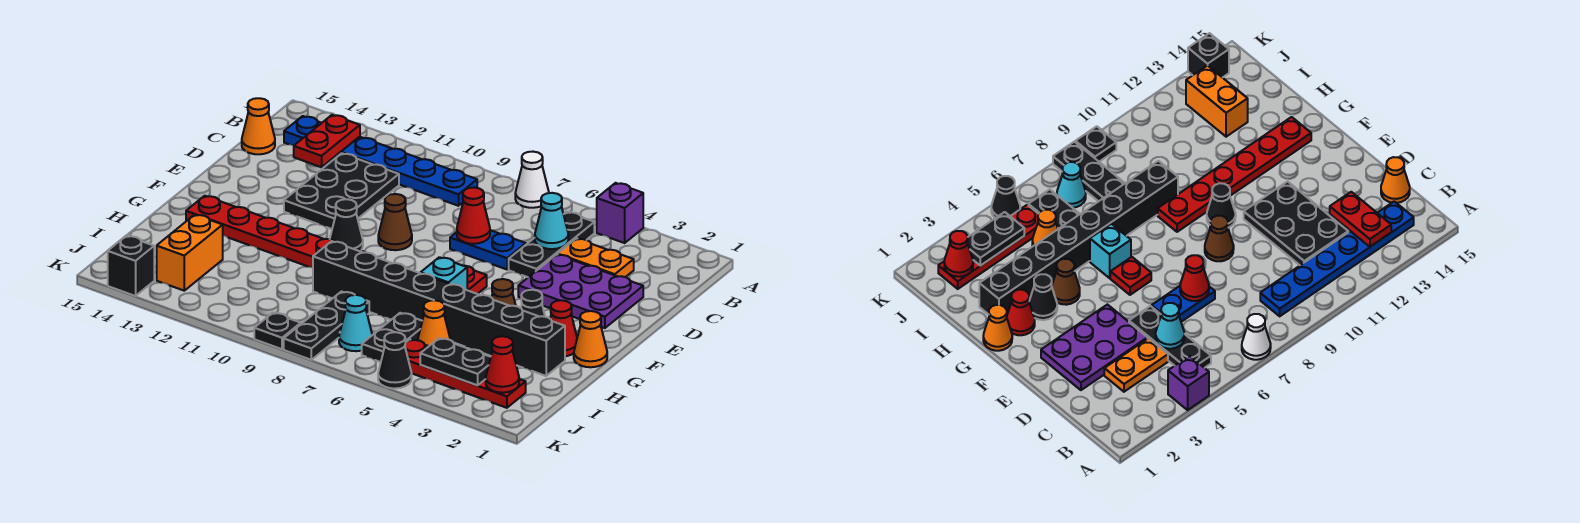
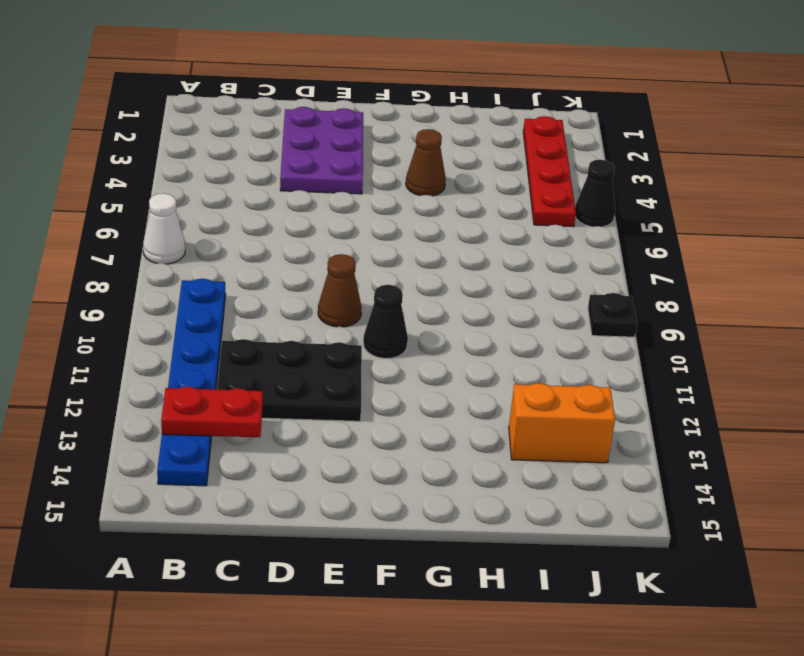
none -> purple 1x1 brick [597,183,643,243]
none -> black 1x3 plate [509,212,594,277]
none -> orange 1x2 plate [558,238,634,277]
none -> orange 1x1 cone [242,98,275,154]

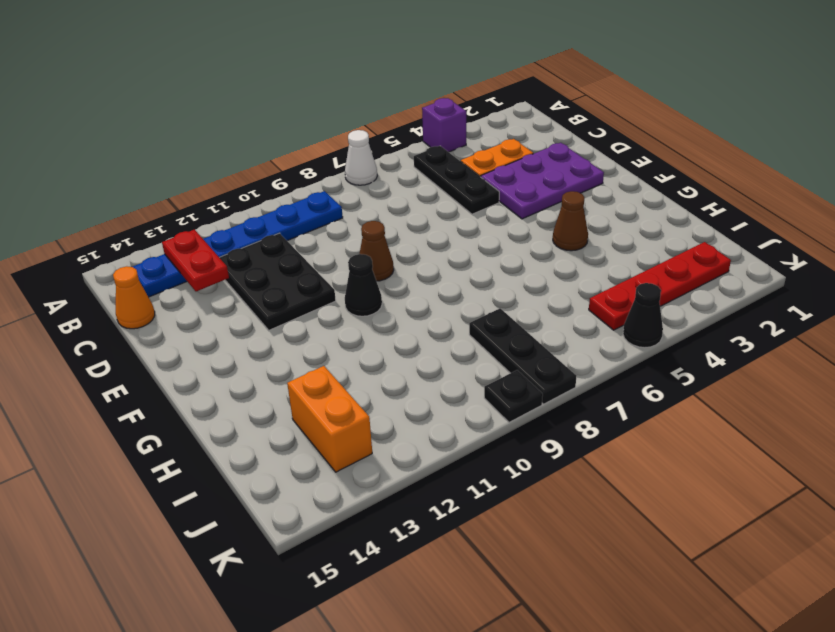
none -> blue 1x2 plate [450,230,526,269]
none -> red 1x1 plate [465,266,487,294]
none -> orange 1x1 cone [574,311,607,367]
none -> red 1x1 cone [550,300,577,356]

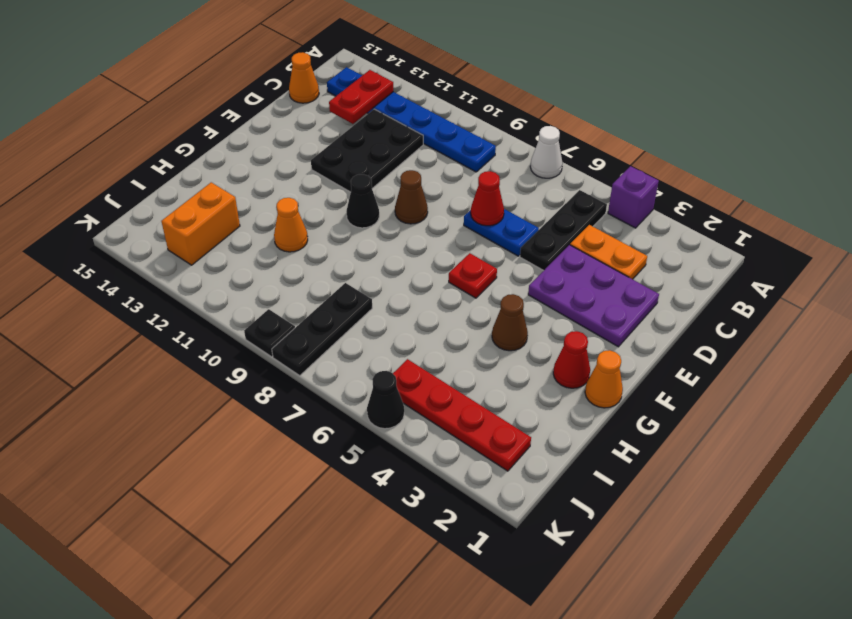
orange 1x1 cone [274,198,308,252] -> orange 1x1 cone moved to [418,300,450,346]
none -> black 1x1 cone [521,290,545,317]
none -> cyan 1x1 brick [421,257,467,290]
none -> red 1x6 plate [186,196,365,268]
none -> black 1x8 brick [313,241,565,376]

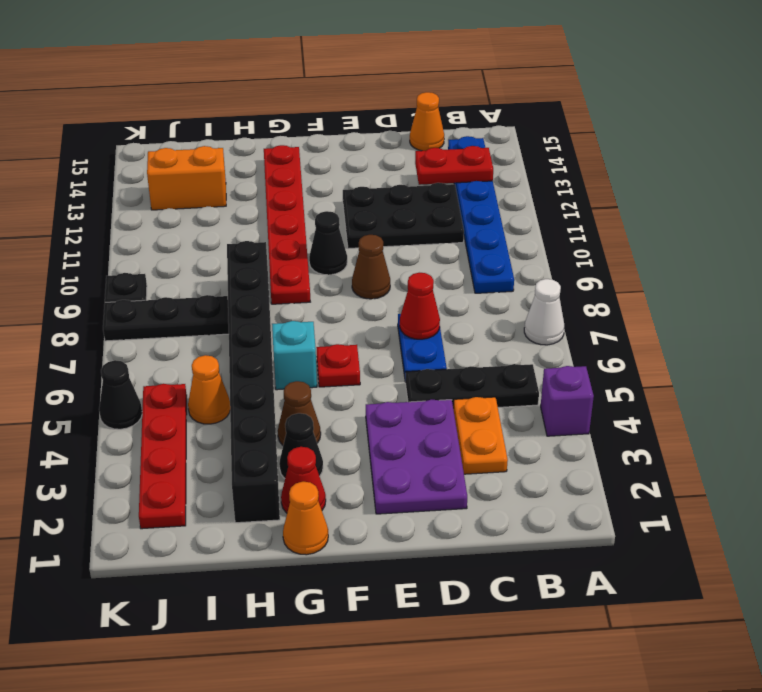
none -> black 1x2 plate [362,313,422,362]
none -> cyan 1x1 cone [339,295,372,351]
none -> black 1x1 brick [108,236,154,296]
none -> cyan 1x1 cone [535,193,568,249]

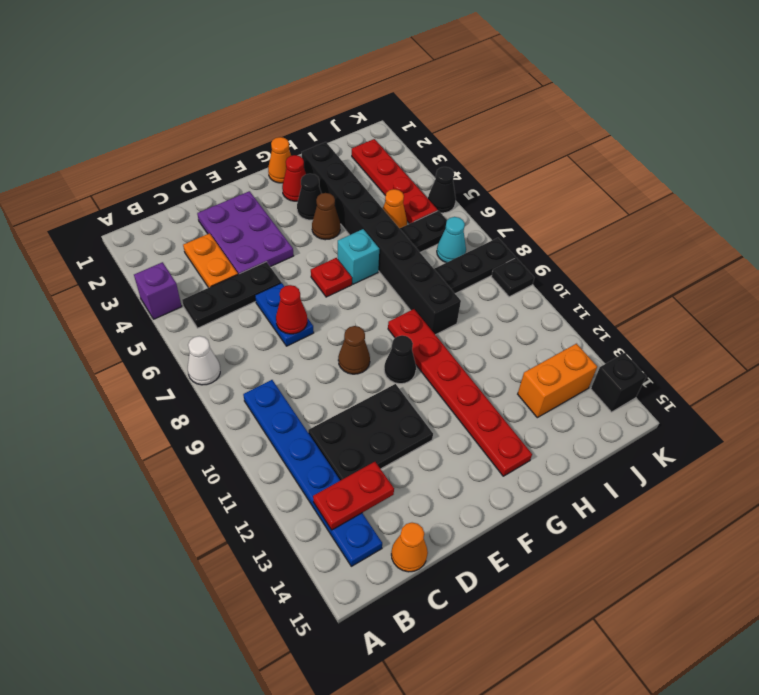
none -> cyan 1x1 cone [535,193,568,249]
none -> red 1x1 cone [486,336,519,393]
none -> black 1x2 plate [420,338,491,385]

